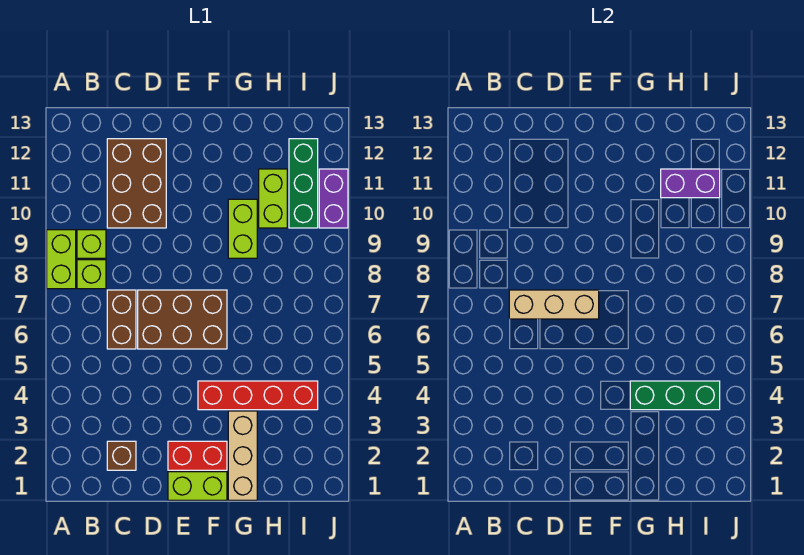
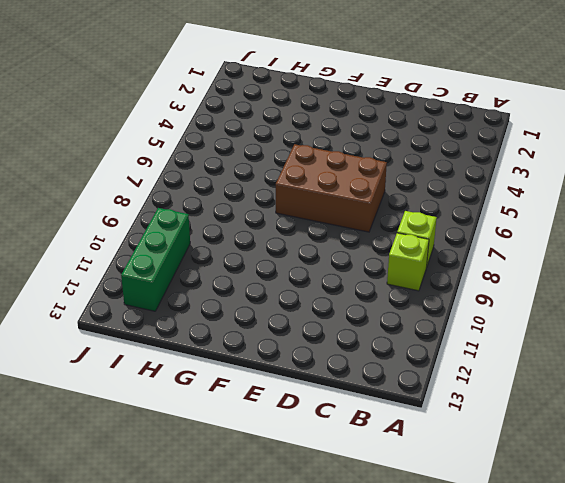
none -> lime 1x2 brick [47,230,76,289]
none -> brown 1x1 brick [107,441,136,470]
none -> brown 1x2 brick [107,290,136,349]

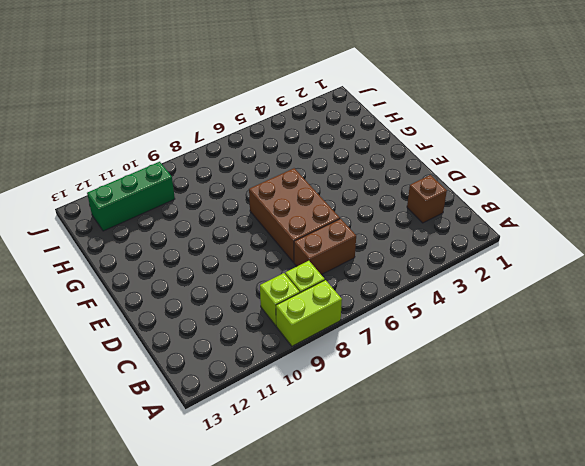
none -> brown 2x3 brick [107,139,166,228]
none -> lime 1x2 brick [168,472,227,500]
none -> red 1x2 brick [168,441,227,470]

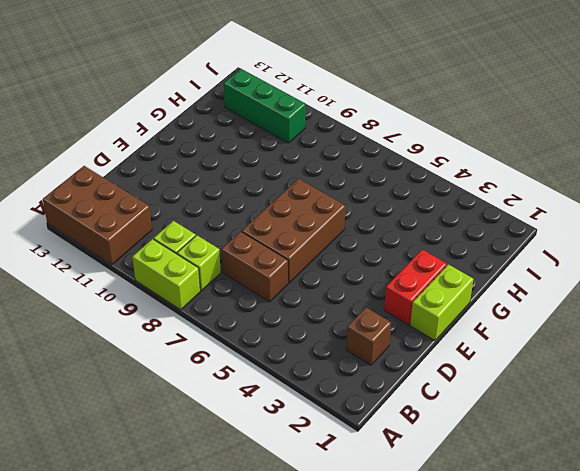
brown 2x3 brick [43,166,152,265] -> brown 2x3 brick moved to [107,139,166,228]
none -> red 1x4 brick [198,381,318,410]
none -> tan 1x3 brick [228,411,257,500]
none -> lime 1x2 brick [228,199,257,258]

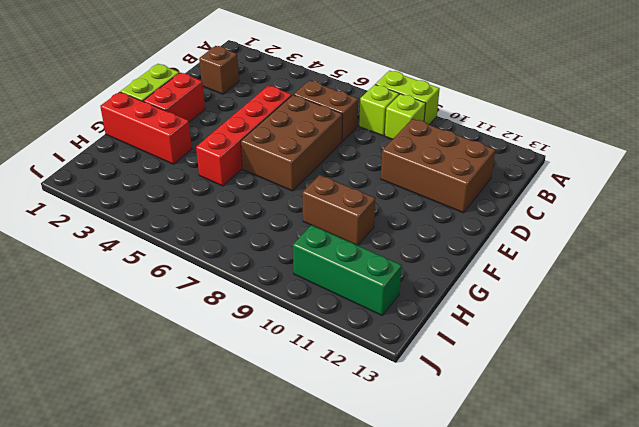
red 1x4 brick [196,86,292,186] -> red 1x4 brick moved to [198,381,318,410]
red 1x3 brick [100,92,192,164] -> tan 1x3 brick [228,411,257,500]
brown 1x2 brick [302,175,375,245] -> lime 1x2 brick [228,199,257,258]
none -> lime 1x2 brick [259,169,287,228]
none -> purple 1x2 brick [319,169,348,228]
none -> tan 1x3 brick [509,290,599,319]

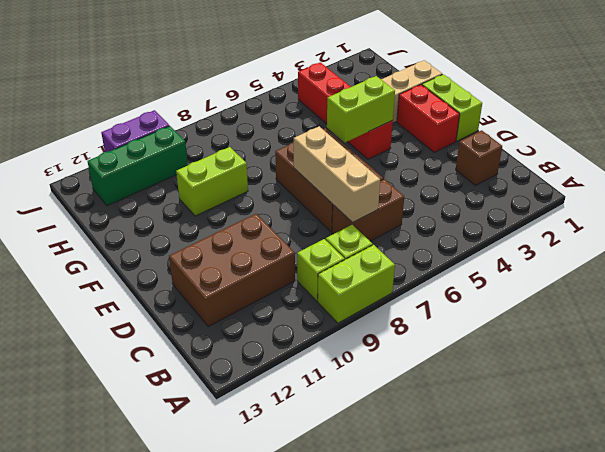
lime 1x2 brick [327,76,395,142] -> lime 1x2 brick moved to [259,169,287,228]
none -> green 1x3 brick [630,381,720,410]
none -> purple 1x2 brick [661,169,720,198]

